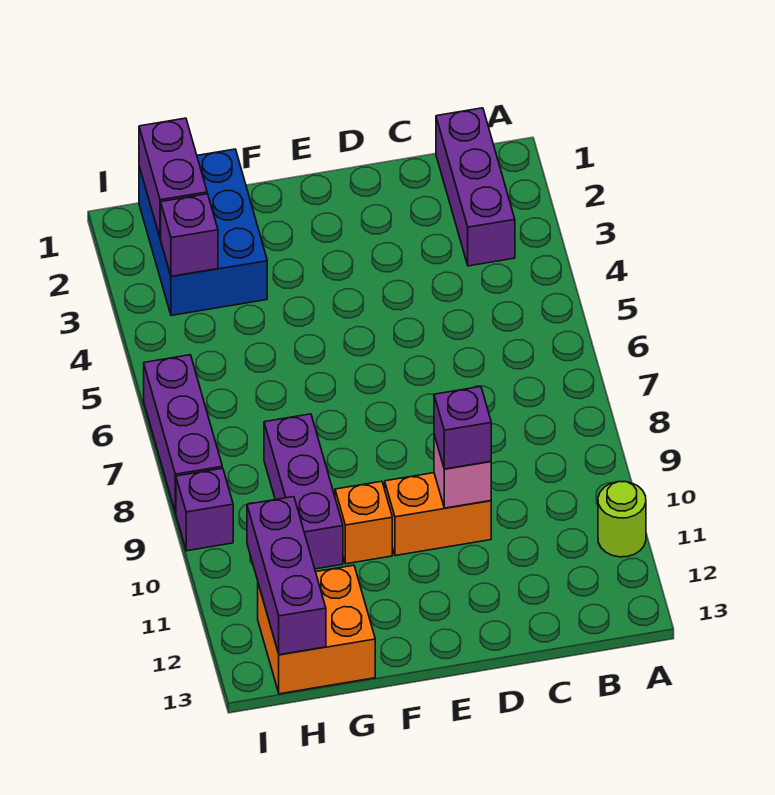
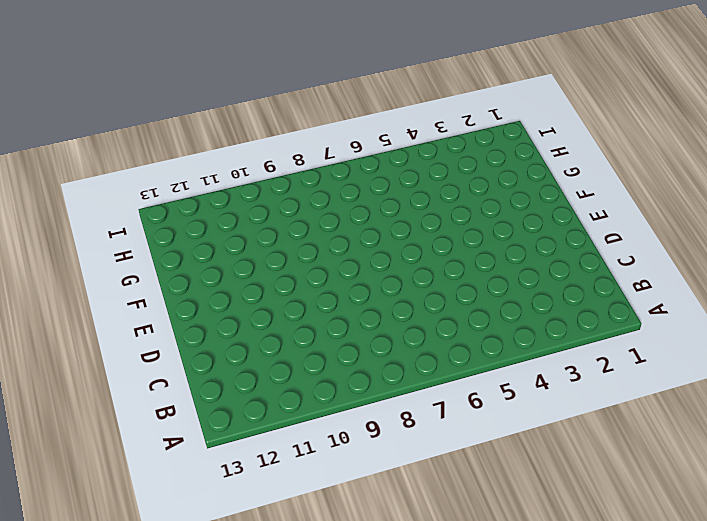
none -> lime 1x1 round brick [598,482,646,557]
none -> purple 1x3 brick [436,108,515,266]
none -> orange 1x2 brick [385,473,491,556]

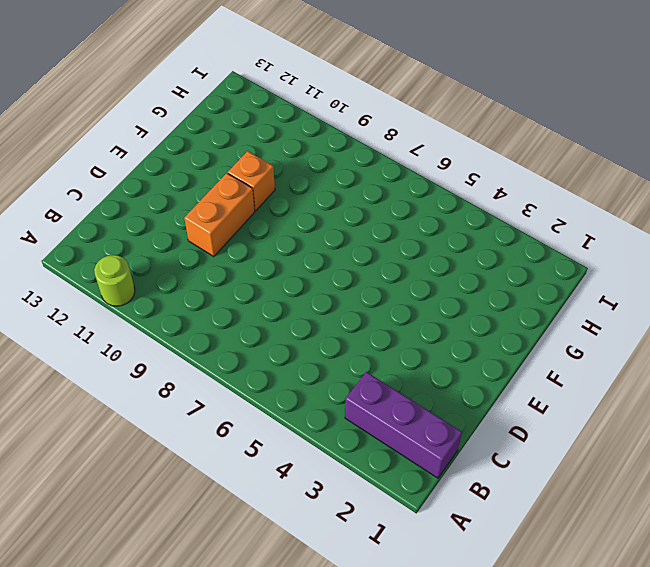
none -> blue 2x3 brick [139,149,267,316]
none -> purple 1x3 brick [264,414,343,569]
none -> orange 2x2 brick [258,565,375,694]

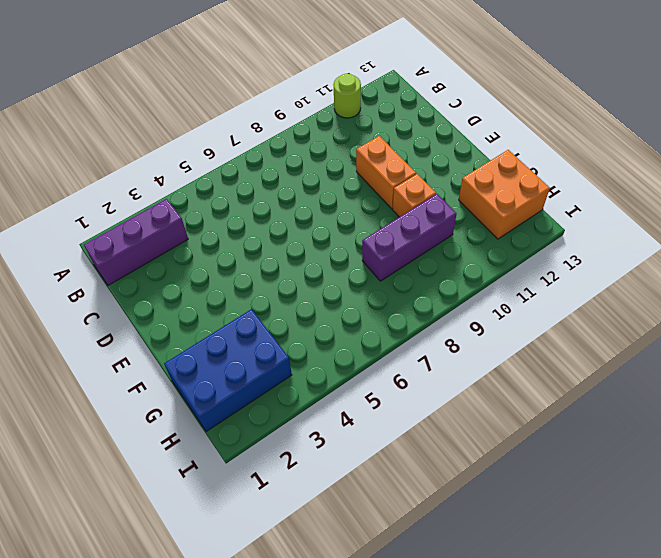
none -> purple 1x3 brick [144,355,222,513]
none -> purple 1x1 brick [176,468,233,551]
none -> pink 1x1 brick [434,435,491,508]

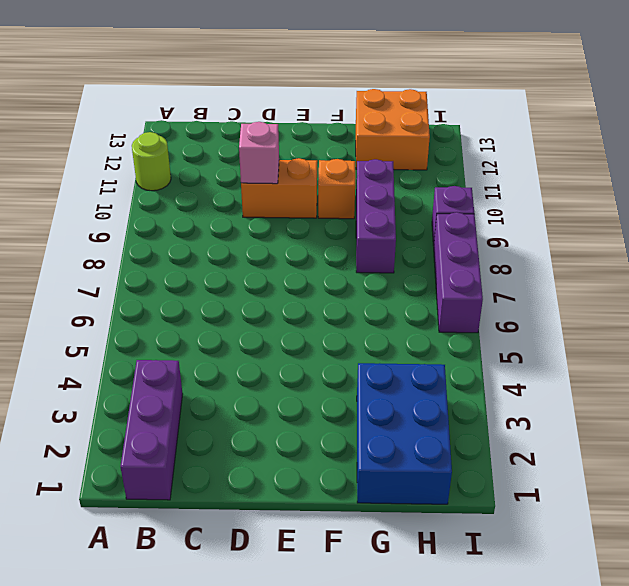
none -> purple 1x2 brick [139,118,207,239]
none -> purple 1x1 brick [161,194,218,276]
none -> purple 1x3 brick [247,497,326,655]

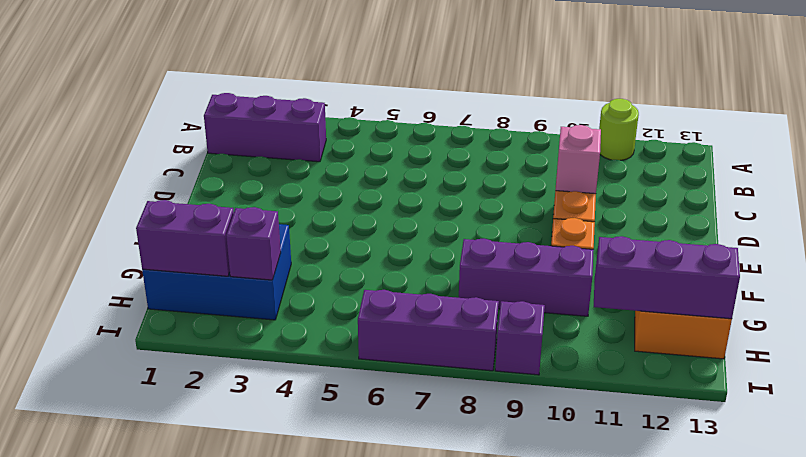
none -> purple 1x1 brick [434,387,491,469]

